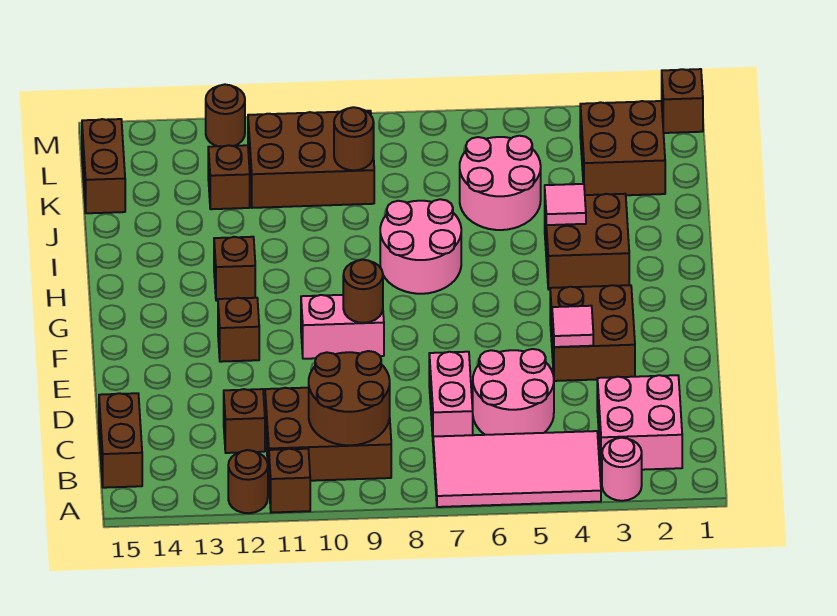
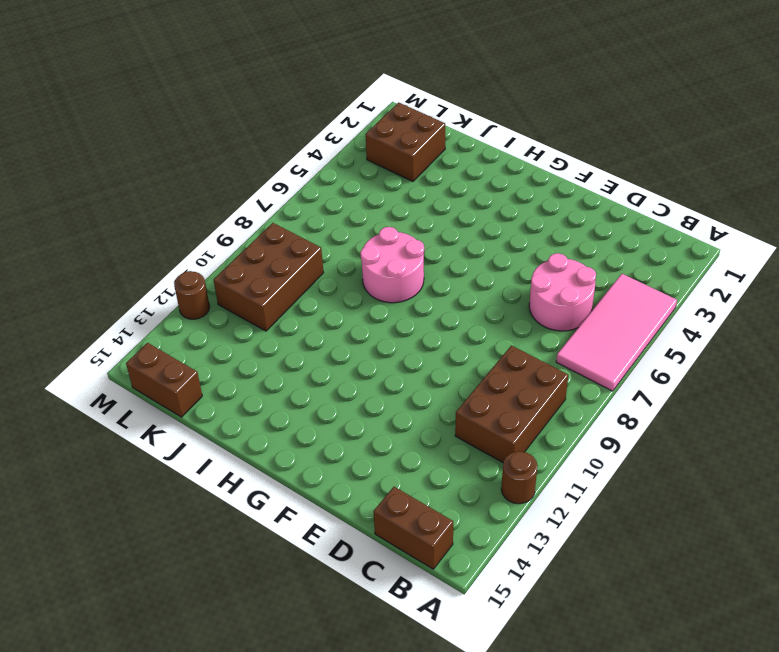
none -> pink 1x1 round brick [602,438,642,501]
none -> brown 1x1 brick [269,449,310,513]
none -> pink 2x2 brick [597,375,682,471]

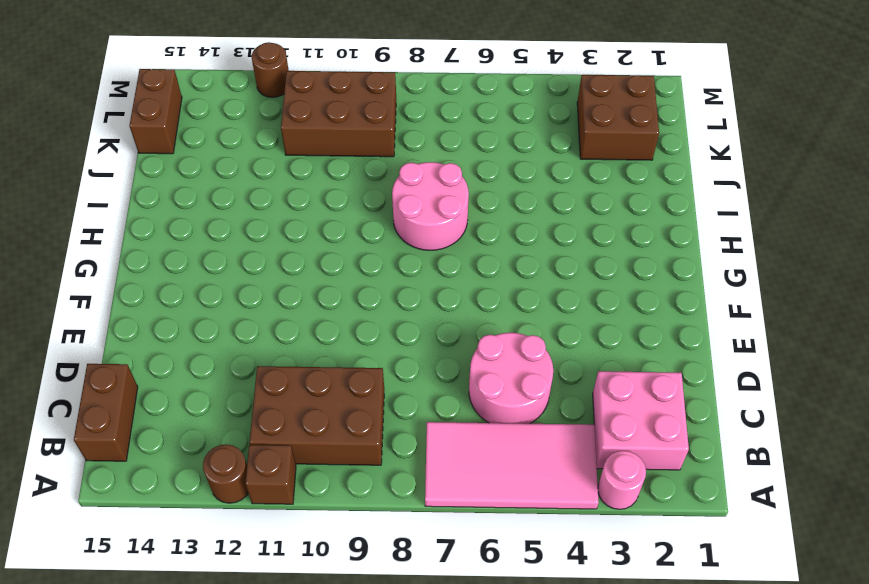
none -> pink 1x2 brick [429,352,473,437]
none -> brown 1x1 brick [224,389,265,453]
none -> brown 2x2 brick [550,285,635,381]

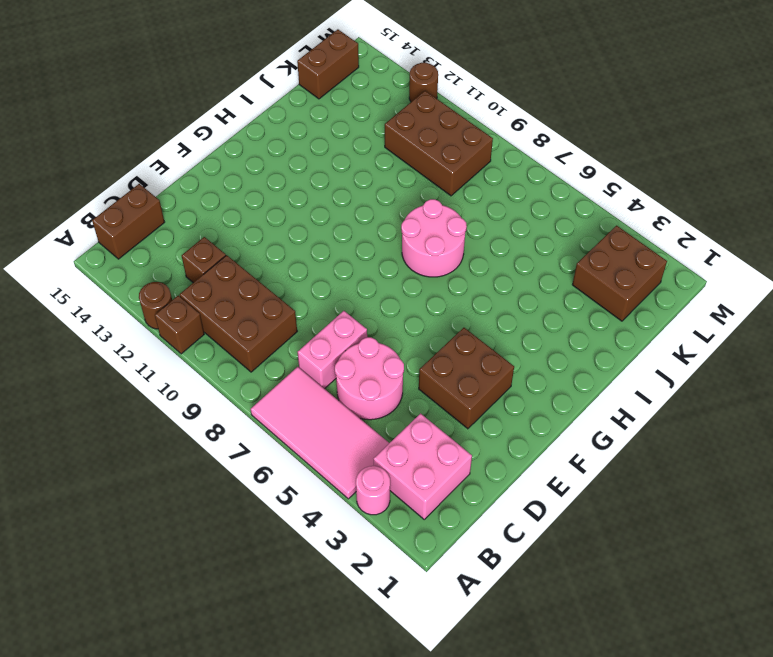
none -> pink 1x2 brick [301,295,384,359]
none -> brown 1x1 brick [218,298,259,362]
none -> brown 2x2 brick [545,194,629,290]

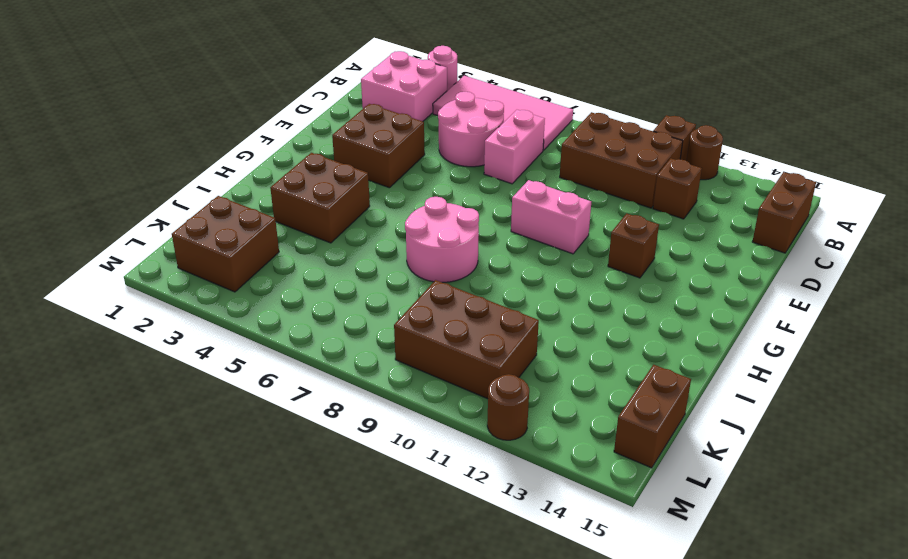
none -> brown 1x1 brick [214,237,255,301]
none -> pink 2x2 round brick [460,136,541,230]
none -> brown 1x1 brick [208,145,250,209]

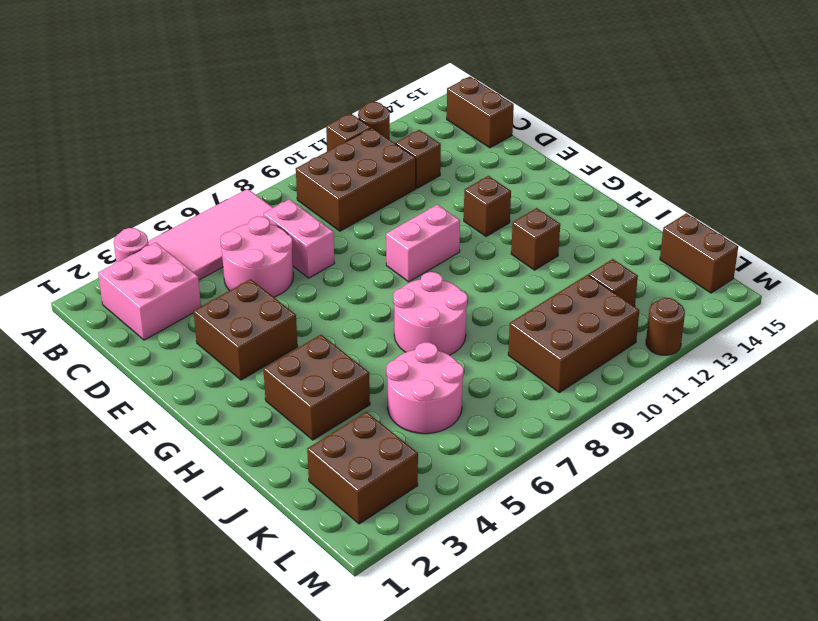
none -> brown 1x1 brick [662,69,703,133]
none -> brown 2x2 round brick [309,351,390,445]
none -> pink 1x1 tile [552,306,593,347]

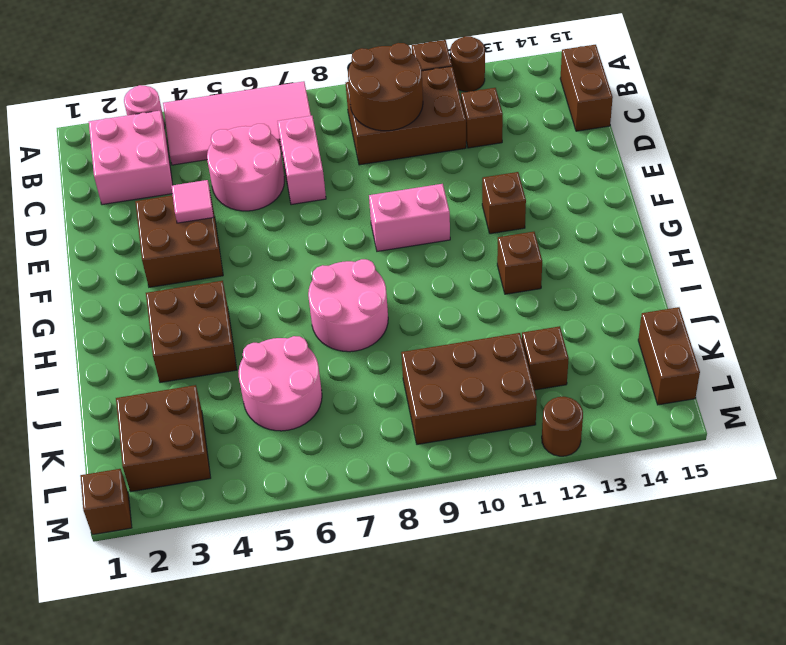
none -> brown 1x1 round brick [343,260,383,323]
none -> pink 1x1 tile [545,184,586,225]
none -> brown 1x1 round brick [334,107,374,170]

